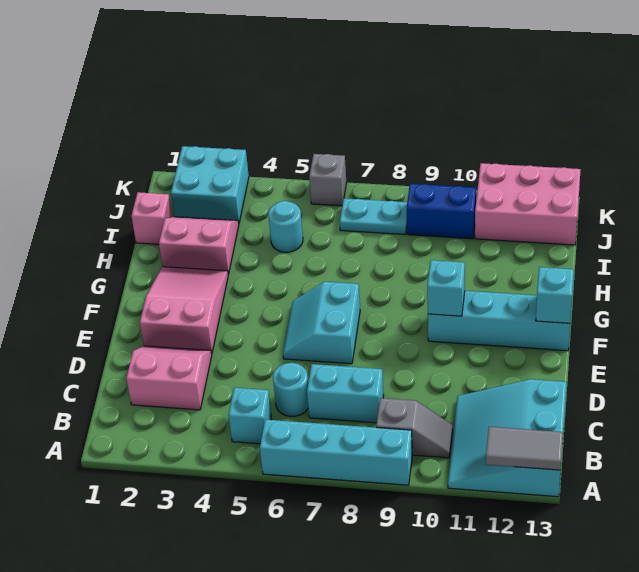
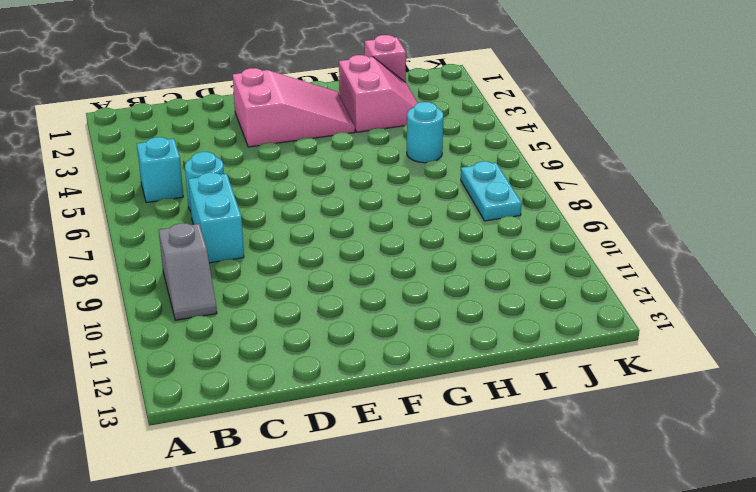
none -> cyan 1x4 brick [260,419,412,485]
none -> cyan 3x3 slope [448,379,566,497]
none -> pink 2x2 slope [126,346,212,410]

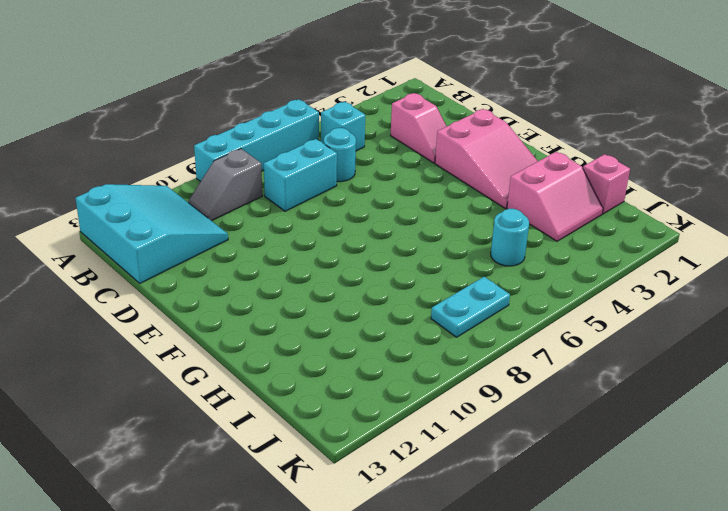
pink 1x2 slope [391,93,447,163] -> pink 2x2 slope [126,346,212,410]
none -> cyan 2x2 slope [283,282,360,364]
none -> cyan 1x4 brick [428,291,570,351]
none -> cyan 2x2 brick [171,146,249,223]

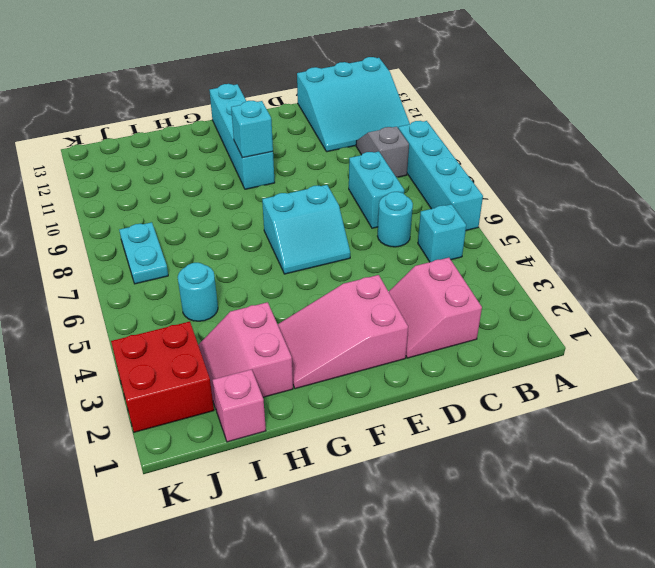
red 2x2 brick [111,322,214,432] -> cyan 2x2 brick [171,146,249,223]
none -> blue 1x2 brick [407,184,476,239]
none -> pink 2x3 brick [475,163,581,245]
none -> grey 1x1 brick [309,154,347,206]

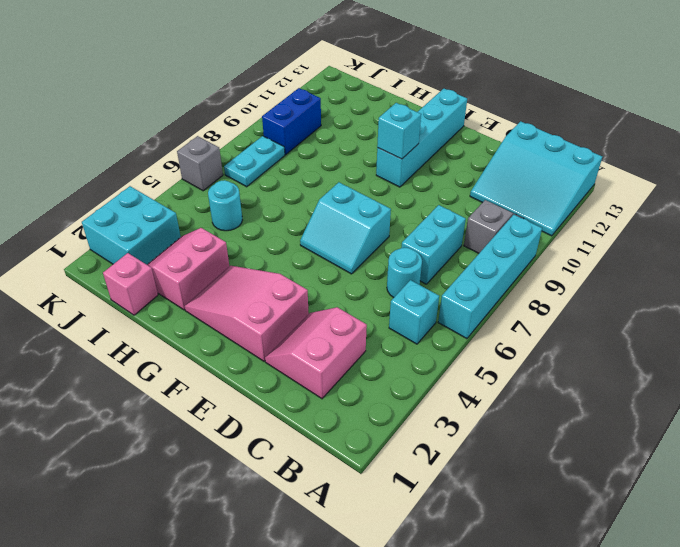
none -> pink 2x3 brick [475,163,581,245]
none -> grey 1x2 tile [486,427,563,470]
none -> cyan 1x1 brick [536,267,574,323]

